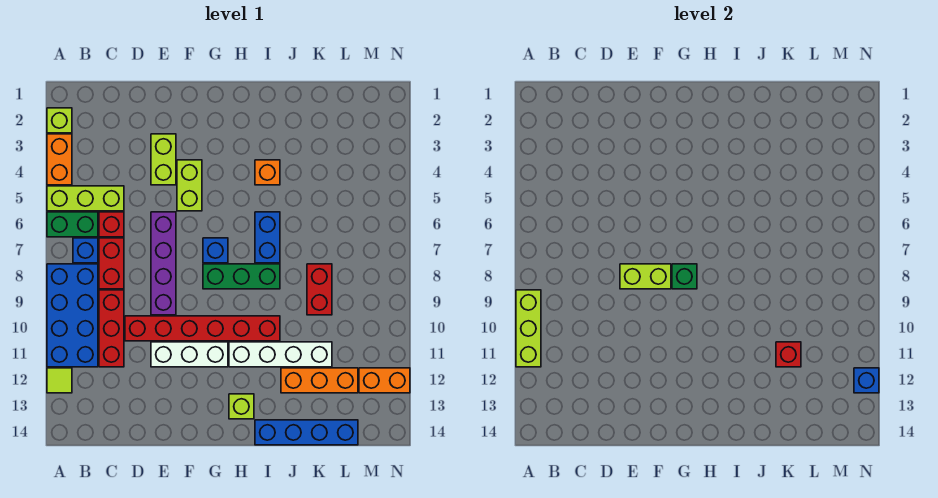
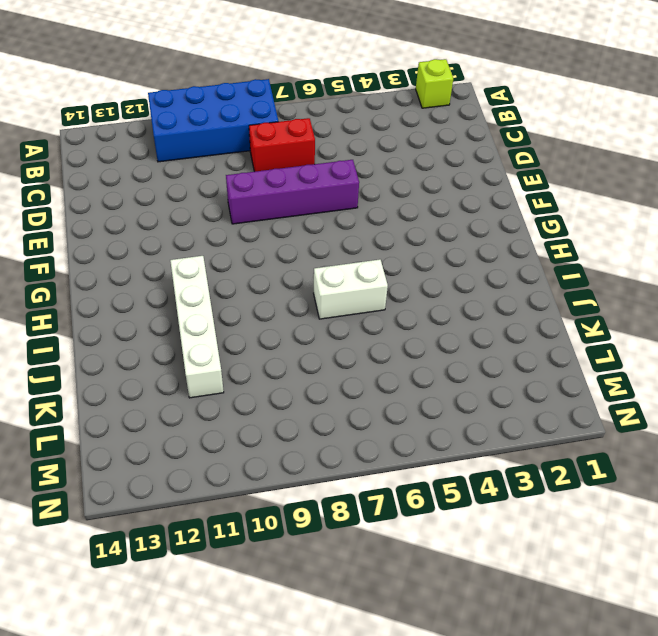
white 1x2 brick [314,259,388,319] -> blue 1x2 brick [255,212,280,263]
none -> orange 1x2 brick [47,134,72,185]
none -> lime 1x3 brick [47,186,124,211]
none -> green 1x2 brick [47,212,98,237]
none -> lime 1x1 tile [47,368,72,393]

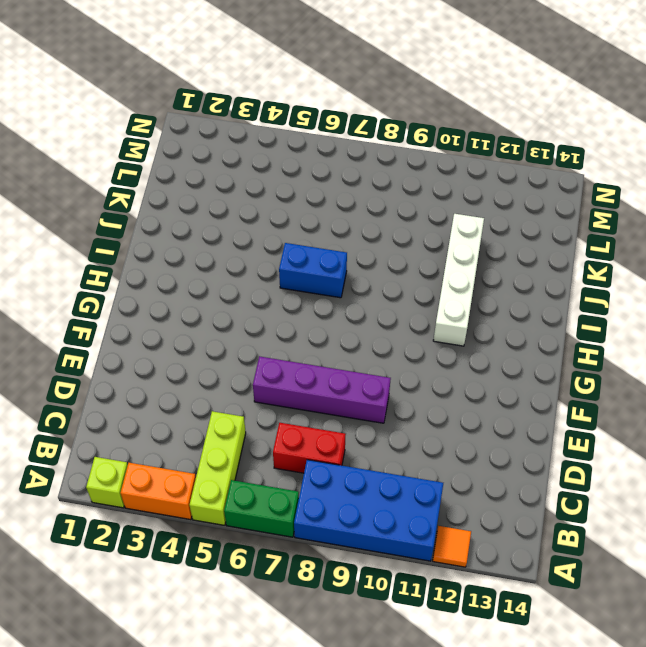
green 1x2 brick [224,480,299,537] -> green 1x2 brick turned to [47,212,98,237]
orange 1x1 tile [433,526,471,567] -> lime 1x1 tile [47,368,72,393]
none -> blue 1x1 brick [73,238,98,263]
none -> red 1x1 brick [99,212,124,237]
none -> red 1x3 brick [99,290,124,367]
none -> red 1x6 brick [125,316,280,341]

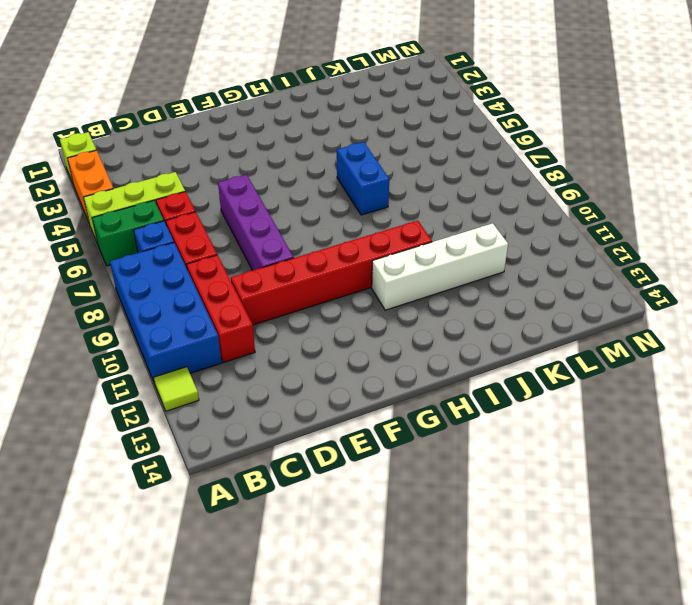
none -> lime 1x2 brick [151,134,176,185]
none -> white 1x3 brick [151,342,228,367]
none -> lime 1x2 brick [177,160,202,211]
none -> blue 1x1 brick [203,238,228,263]

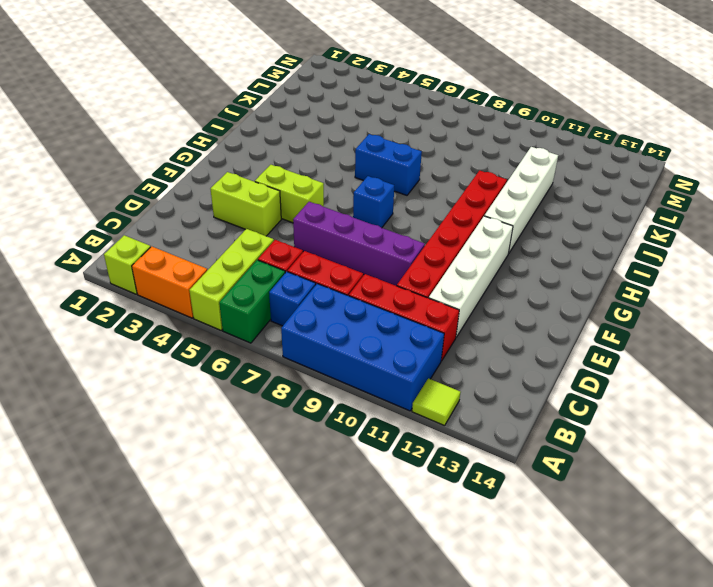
white 1x4 brick [429,216,513,337] -> white 1x3 brick [151,342,228,367]
none -> green 1x3 brick [203,264,280,289]
none -> lime 1x1 brick [229,394,254,419]
none -> orange 1x1 brick [255,160,280,185]
none -> blue 1x4 brick [255,420,358,445]

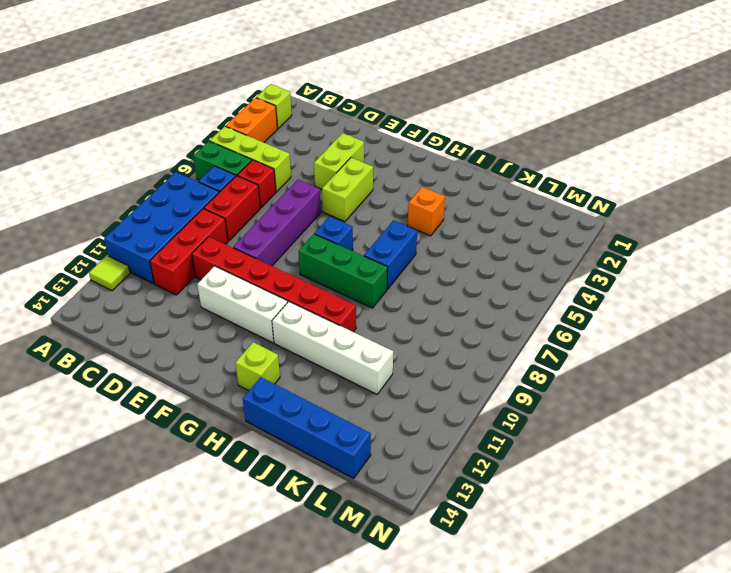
none -> orange 1x3 brick [281,368,358,393]
none -> red 1x2 brick [307,264,332,315]
none -> orange 1x2 brick [359,368,410,393]
none -> lime 1x3 brick [516,290,541,367]

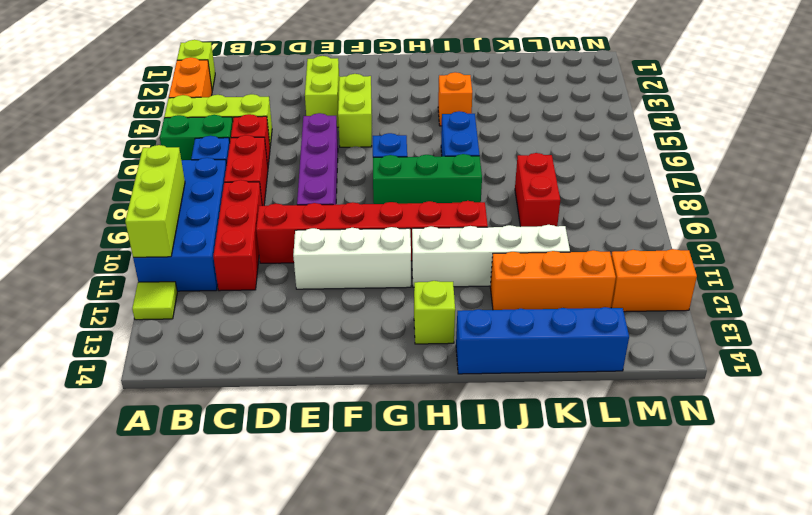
none -> lime 1x2 brick [620,264,671,289]
none -> green 1x1 brick [672,264,697,289]
none -> red 1x1 brick [776,342,801,367]
none -> blue 1x1 brick [854,368,879,393]

